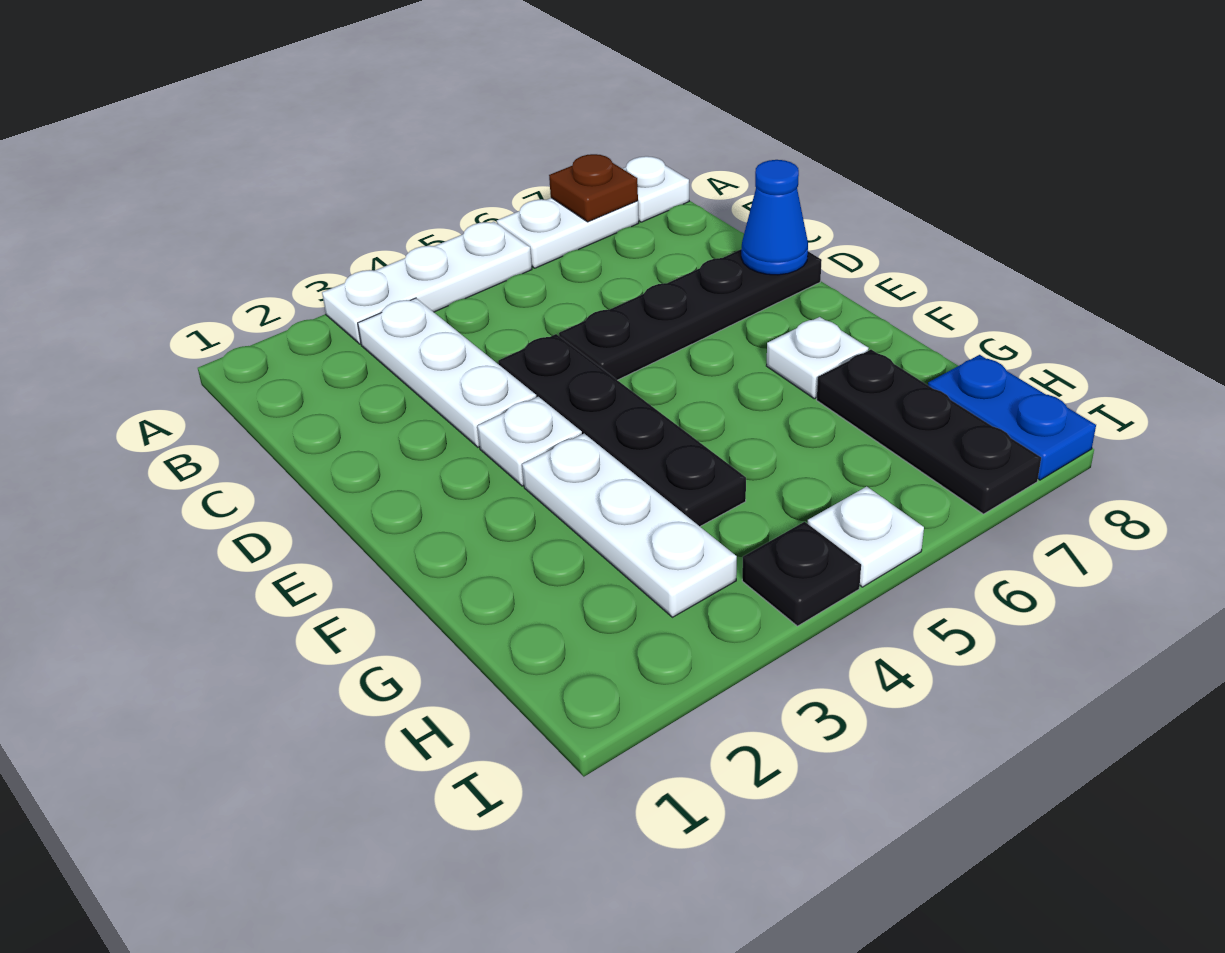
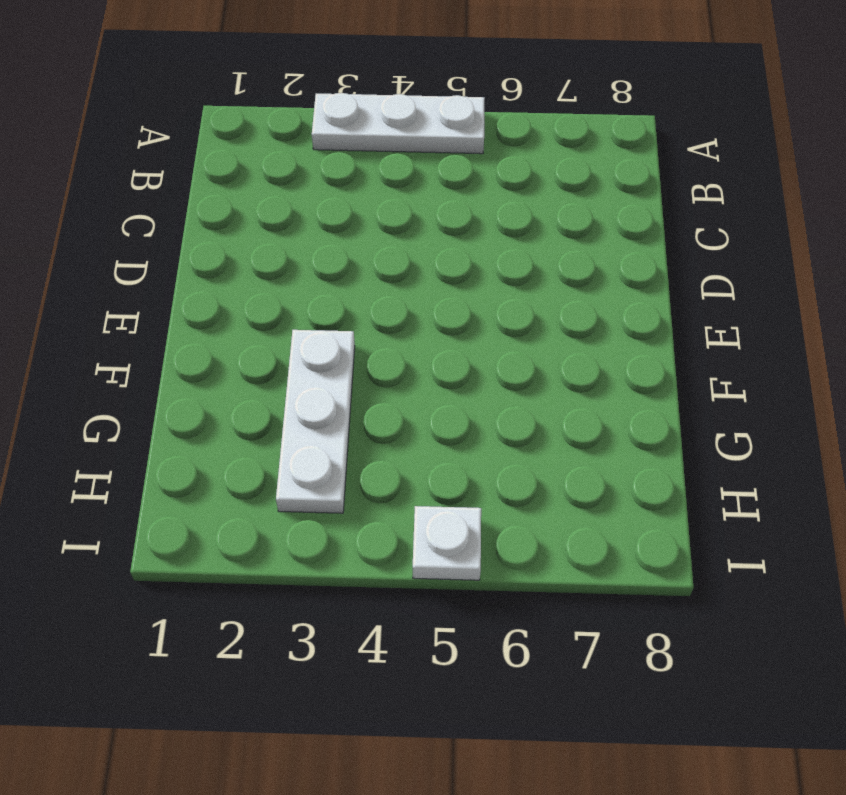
none -> white 1x2 plate [497,198,639,268]
none -> white 1x1 plate [623,156,689,222]
none -> white 1x3 plate [358,298,536,447]

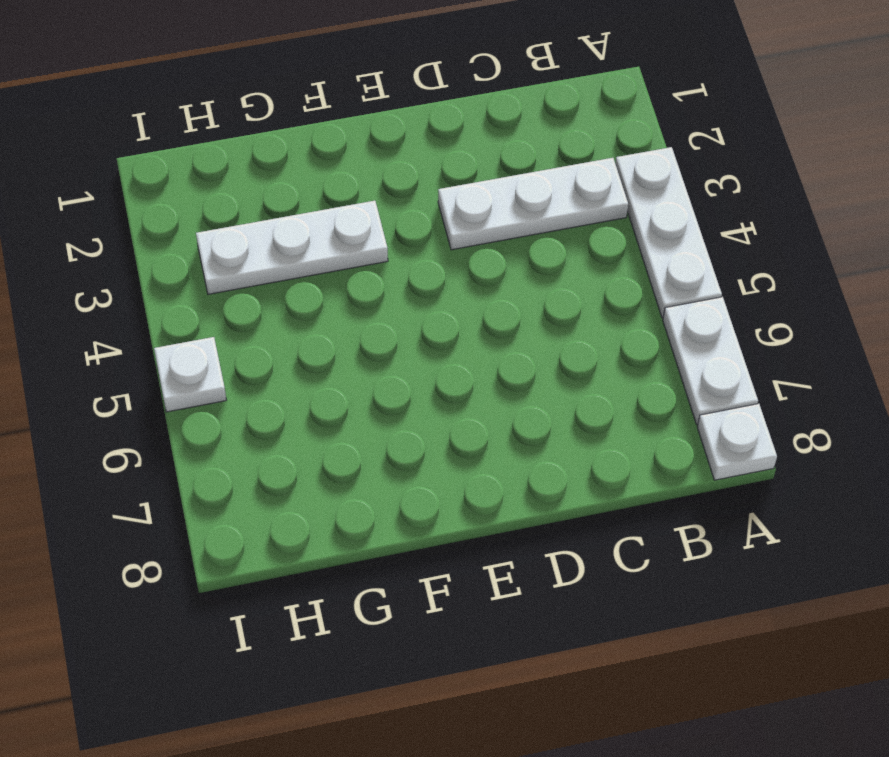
none -> black 1x4 plate [498,334,746,526]
none -> black 1x4 plate [559,249,822,380]
none -> white 1x1 plate [477,397,582,486]

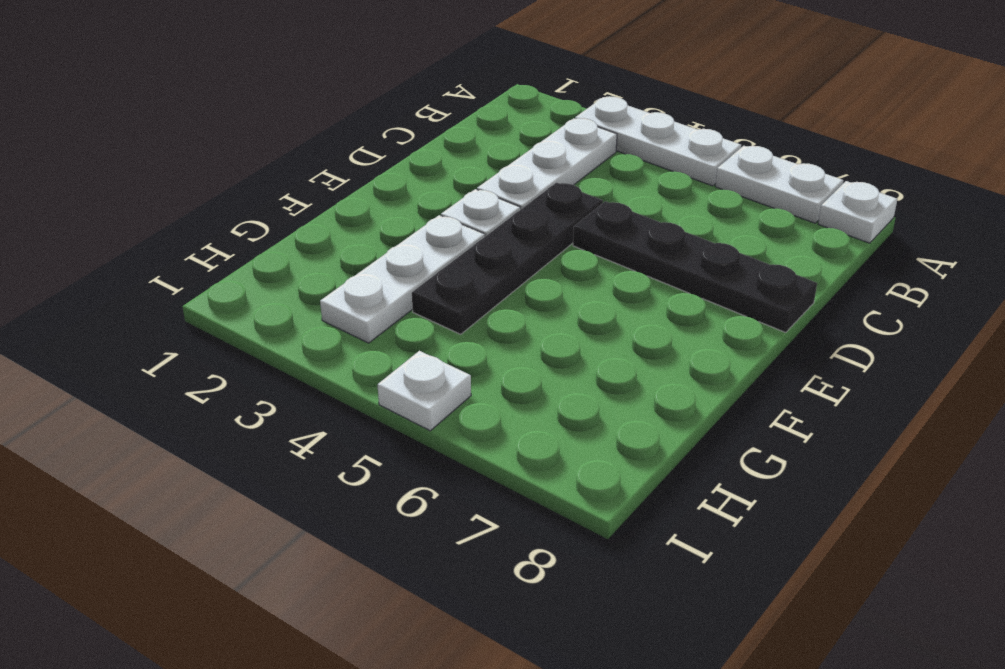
none -> white 1x1 plate [766,317,869,399]
none -> black 1x3 plate [817,350,1041,514]
none -> blue 1x2 plate [928,355,1096,480]

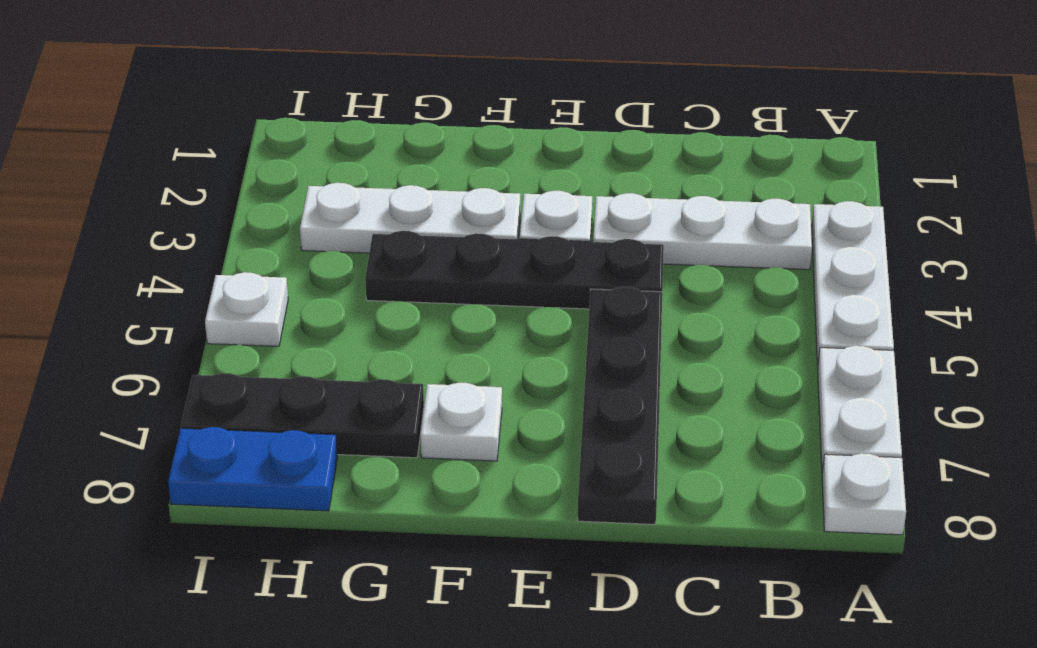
none -> black 1x1 plate [742,522,861,626]
none -> brown 1x1 plate [549,154,638,222]
none -> blue 1x1 cone [741,160,808,275]

